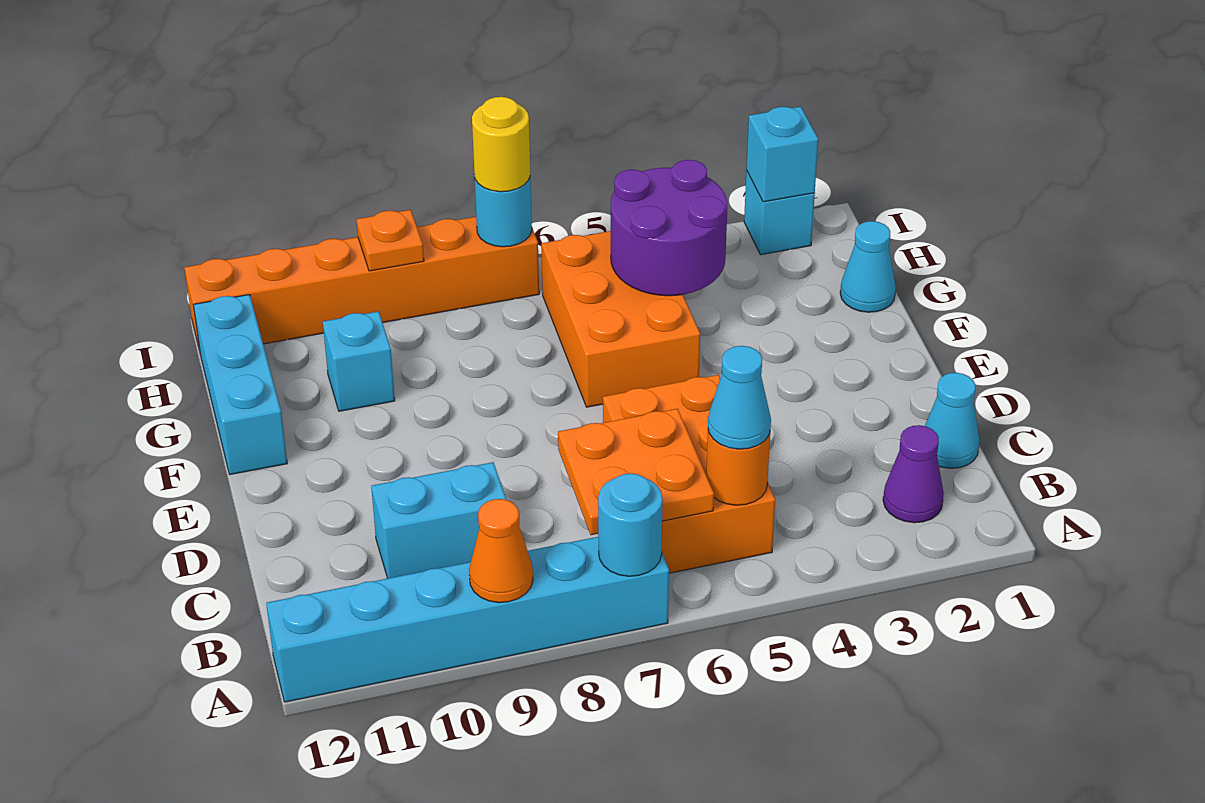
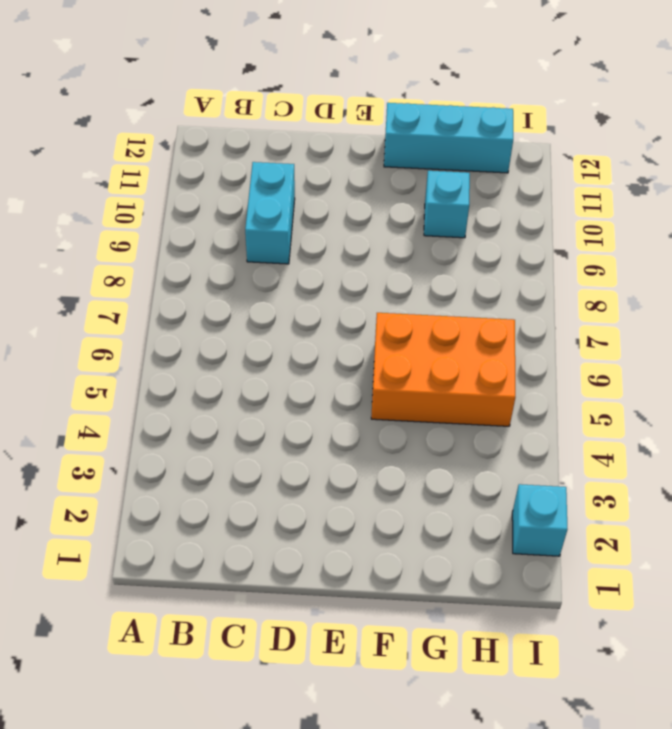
none -> cyan 1x6 brick [266,537,669,702]
none -> purple 1x1 cone [883,425,944,523]
none -> orange 2x3 brick [603,375,775,573]

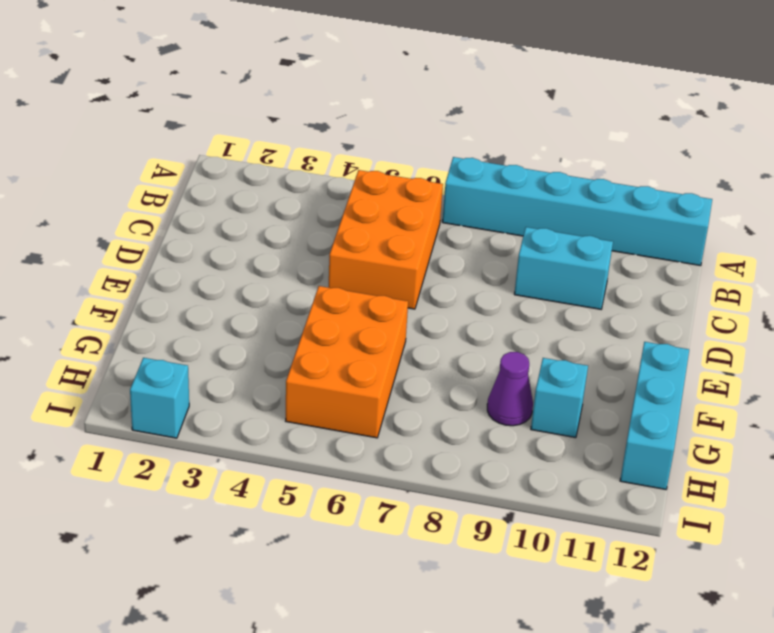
purple 1x1 cone [487,352,533,426] -> purple 1x1 cone moved to [883,425,944,523]
none -> cyan 1x1 cone [925,373,979,468]
none -> cyan 1x1 cone [840,221,896,312]
none -> orange 1x6 brick [184,217,539,355]

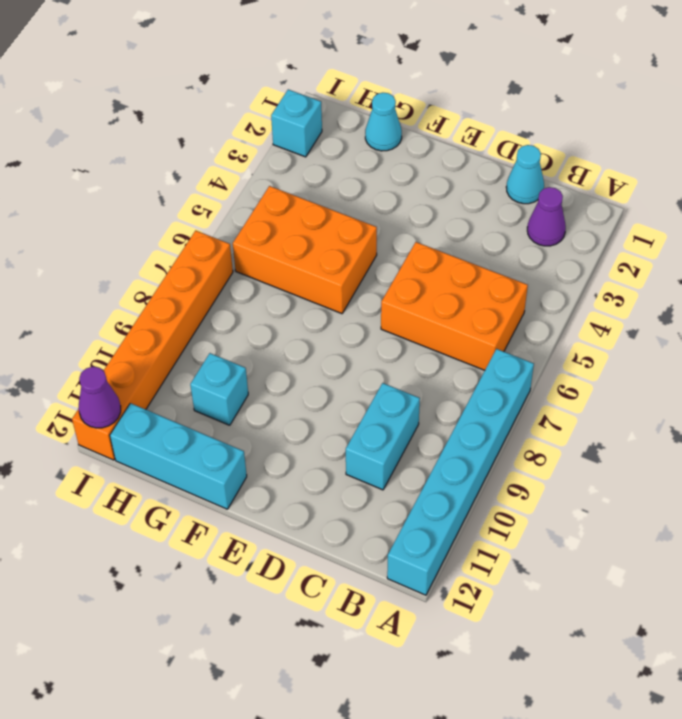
purple 1x1 cone [78,367,121,428] -> none
none -> cyan 1x1 round brick [598,473,663,576]
none -> orange 1x1 cone [469,499,533,603]
none -> orange 1x1 round brick [706,430,770,505]

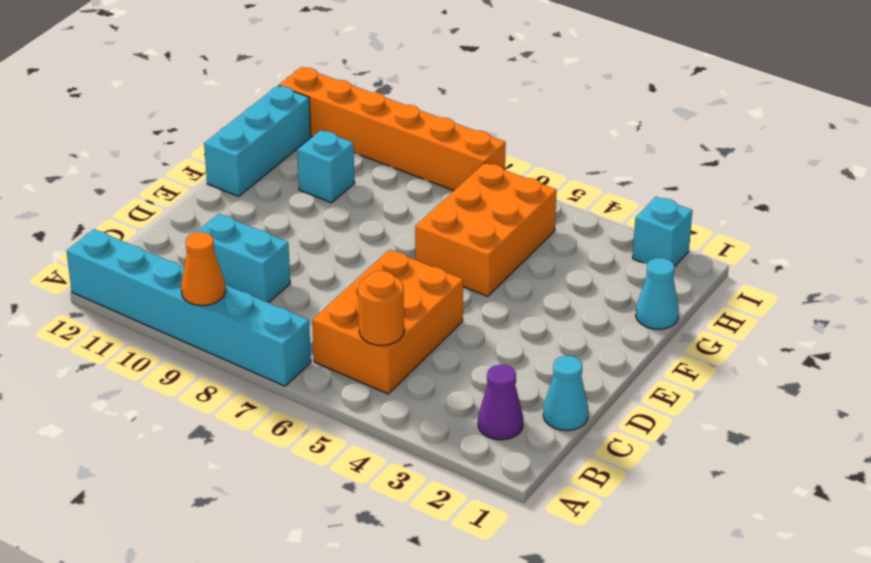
none -> cyan 1x1 round brick [598,473,663,576]
none -> orange 2x2 plate [558,409,714,535]
none -> purple 2x2 round brick [611,160,727,296]

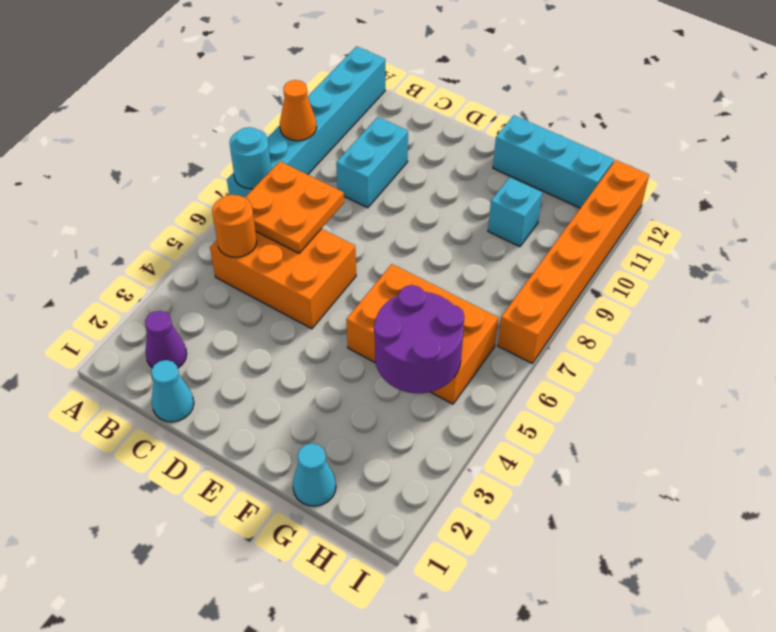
none -> cyan 1x1 brick [744,170,815,255]
none -> cyan 1x1 brick [746,107,818,202]
none -> cyan 1x1 round brick [474,175,532,247]

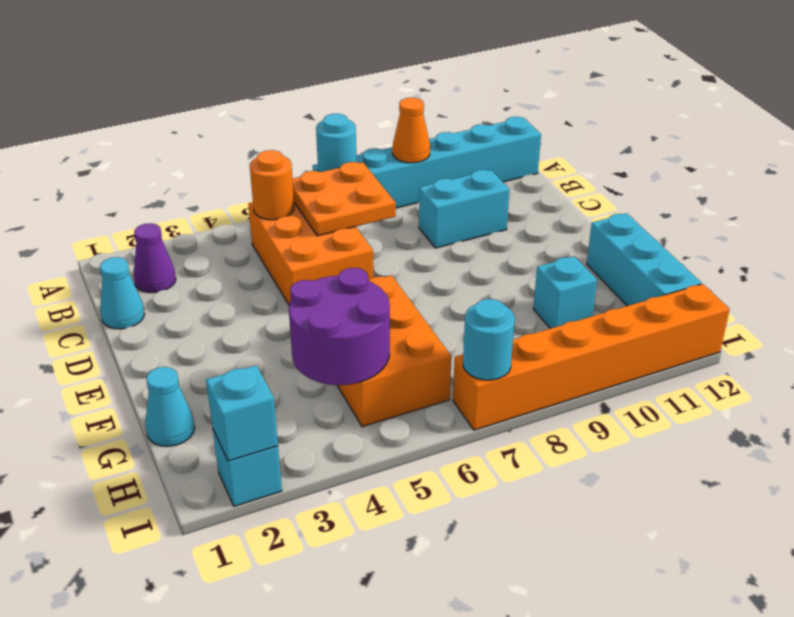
none -> orange 1x1 plate [356,210,424,271]
none -> cyan 1x1 cone [708,346,771,449]
none -> yellow 1x1 round brick [472,97,530,192]

